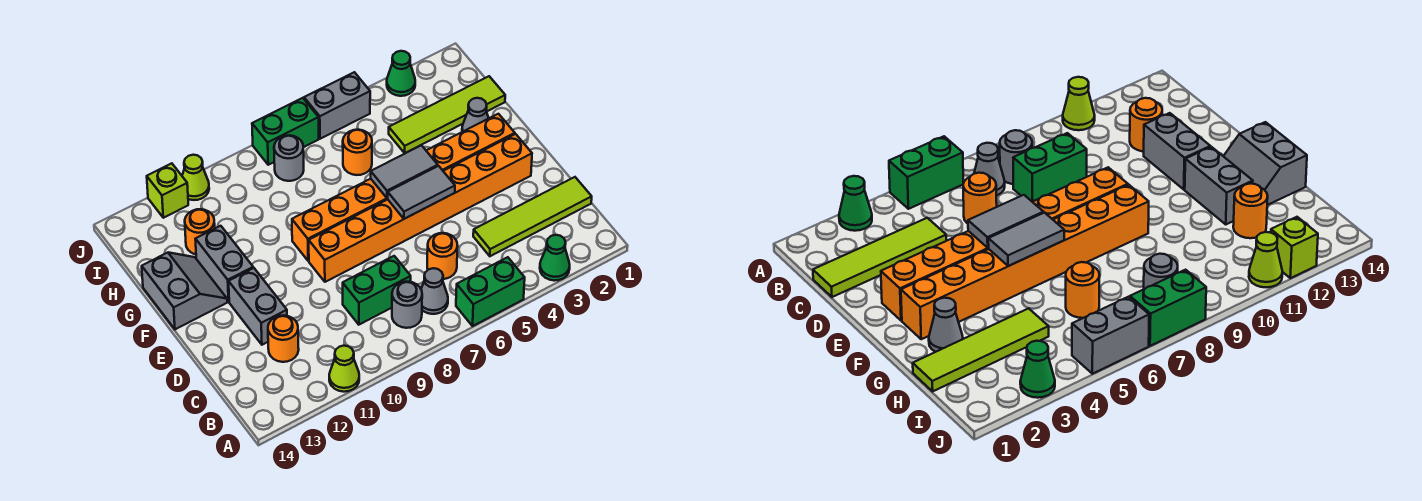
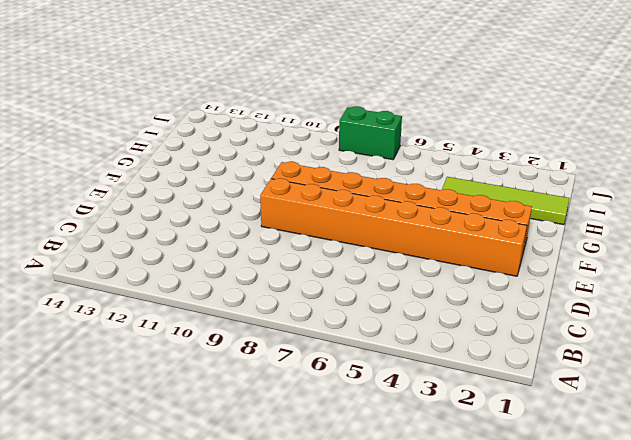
none -> green 1x1 cone [540,235,570,281]
none -> green 1x2 brick [456,257,525,326]
none -> lime 1x1 cone [329,346,359,392]

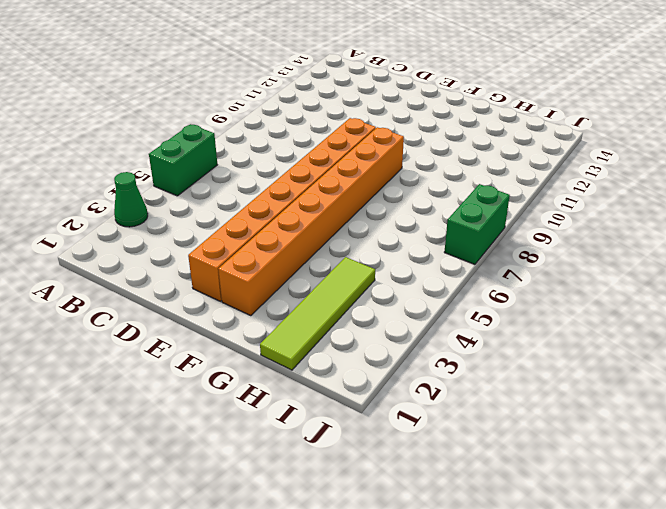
none -> lime 1x1 cone [329,346,359,392]
none -> grey 1x1 cone [421,268,448,314]
none -> grey 1x1 round brick [392,282,422,328]

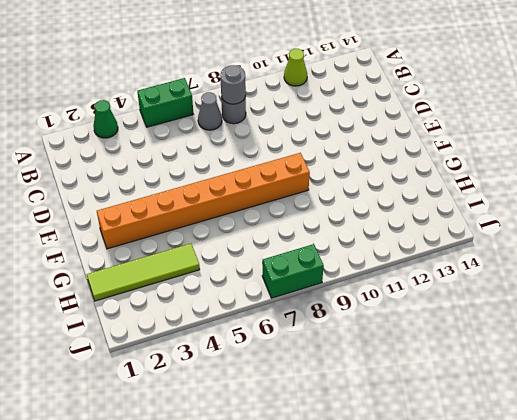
grey 1x1 round brick [220,65,246,104] -> grey 1x1 round brick moved to [274,135,304,181]
none -> lime 1x4 tile [473,177,592,256]
none -> orange 1x1 round brick [427,233,458,279]
none -> green 1x2 brick [343,256,411,325]

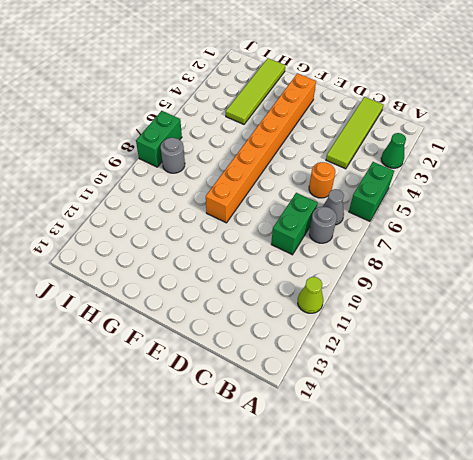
none -> orange 1x1 round brick [268,315,299,362]
none -> grey 1x2 brick [229,268,287,345]
none -> orange 1x8 brick [309,134,532,282]

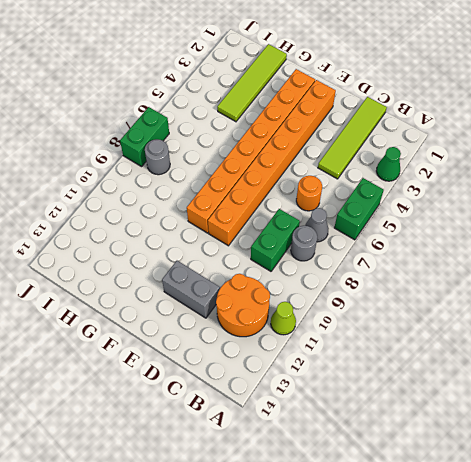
orange 2x2 round brick [216,274,270,337] -> orange 1x1 round brick [268,315,299,362]
none -> grey 1x2 brick [195,226,253,302]
none -> grey 2x2 slope [142,252,227,329]
none -> grey 1x1 cone [462,98,489,132]

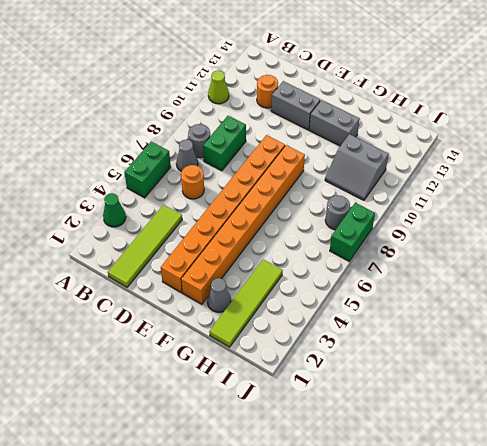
grey 2x2 slope [325,134,389,200] -> grey 2x2 slope moved to [142,252,227,329]
none -> orange 1x1 round brick [343,130,372,175]
none -> orange 1x1 round brick [185,209,215,254]
none -> green 1x1 cone [387,51,415,96]

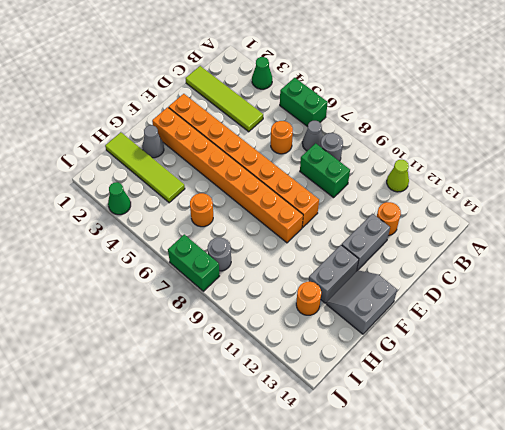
none -> grey 1x2 brick [304,72,370,139]
none -> lime 1x1 cone [182,155,209,200]
none -> lime 1x1 brick [147,163,188,218]

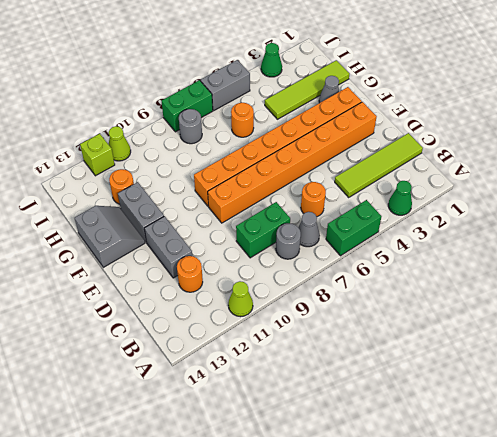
none -> grey 1x2 tile [388,166,455,219]
none -> grey 1x2 tile [371,145,438,198]

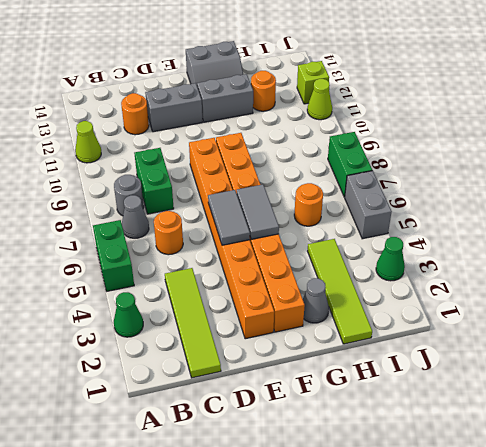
none -> grey 1x1 round brick [274,135,304,181]

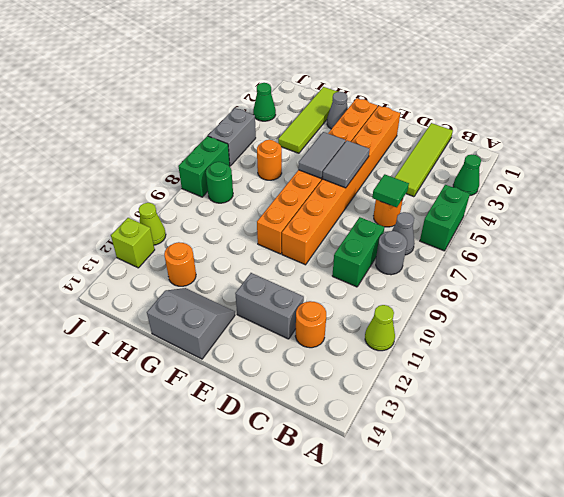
green 1x1 tile [372,174,409,207] -> none
green 1x1 round brick [206,162,233,203] -> grey 1x1 round brick [274,135,304,181]
none -> grey 1x2 brick [195,226,253,302]

